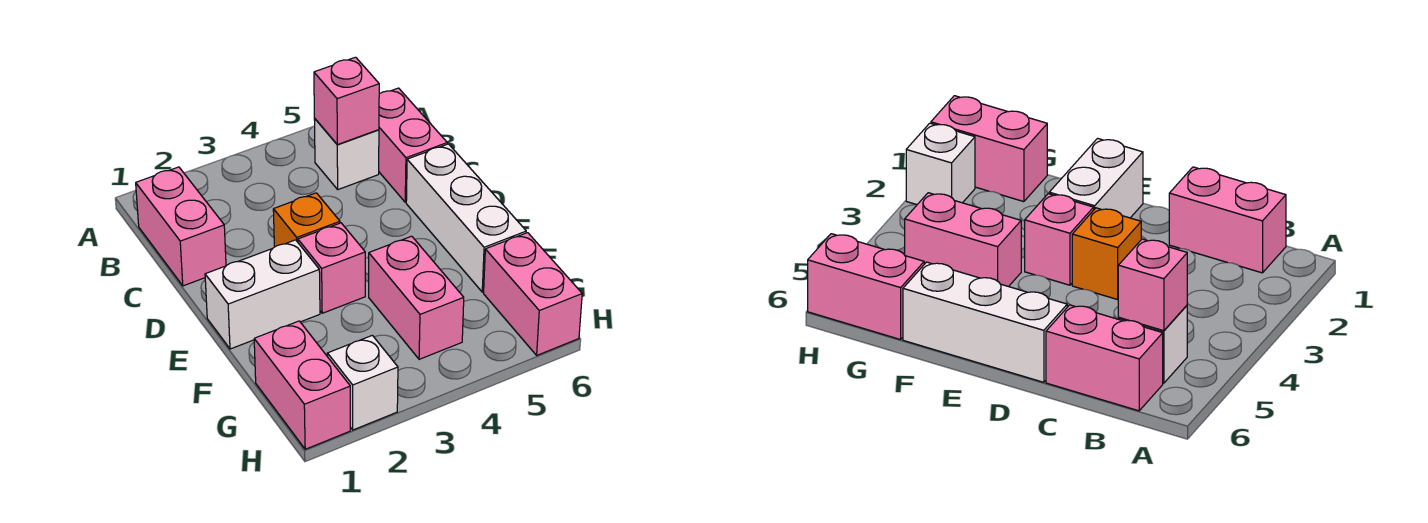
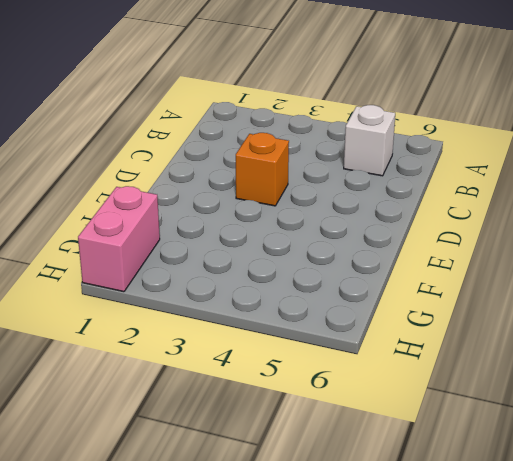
none -> pink 1x2 brick [136,167,226,286]
none -> pink 1x2 brick [379,88,447,202]
none -> white 1x3 brick [406,144,526,292]

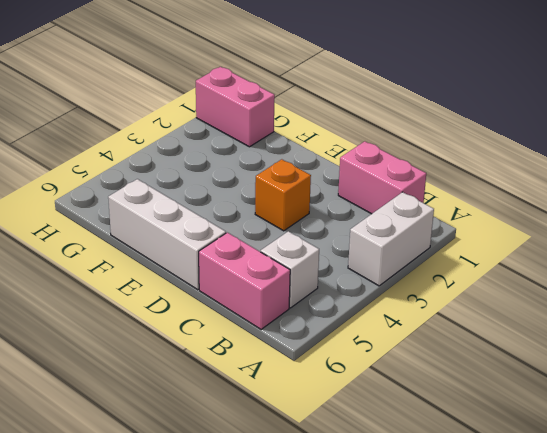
white 1x2 brick [348,192,434,286] -> white 1x2 brick moved to [205,240,320,349]
none -> pink 1x1 brick [298,223,365,313]
none -> pink 1x2 brick [369,236,464,359]
none -> pink 1x2 brick [484,233,582,355]

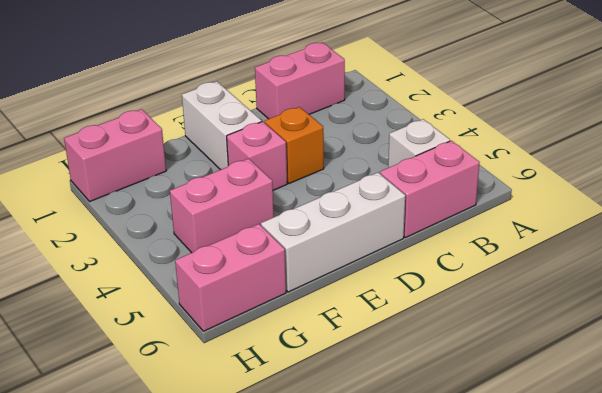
none -> white 1x1 brick [327,335,398,430]
none -> pink 1x1 brick [314,57,379,145]

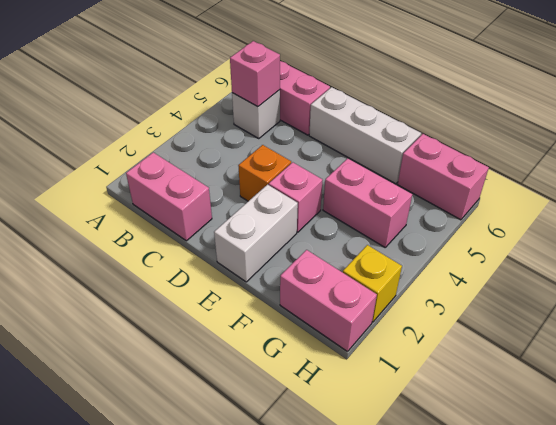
yellow 1x1 brick [343,245,402,322] -> white 1x1 brick [327,335,398,430]

